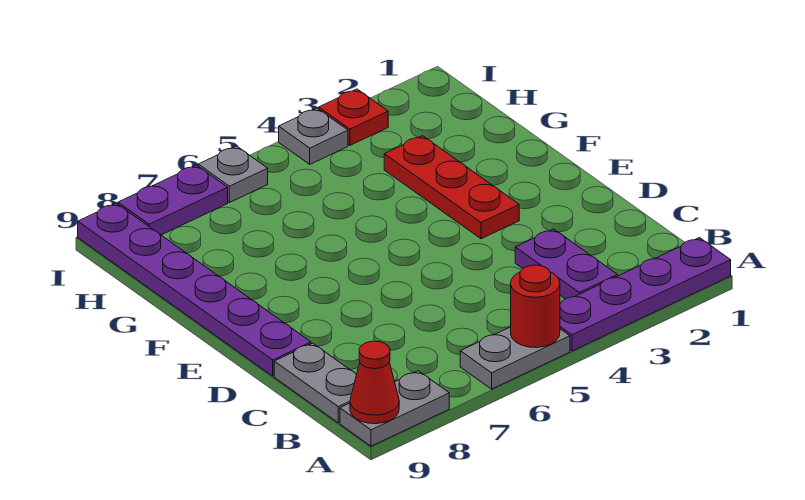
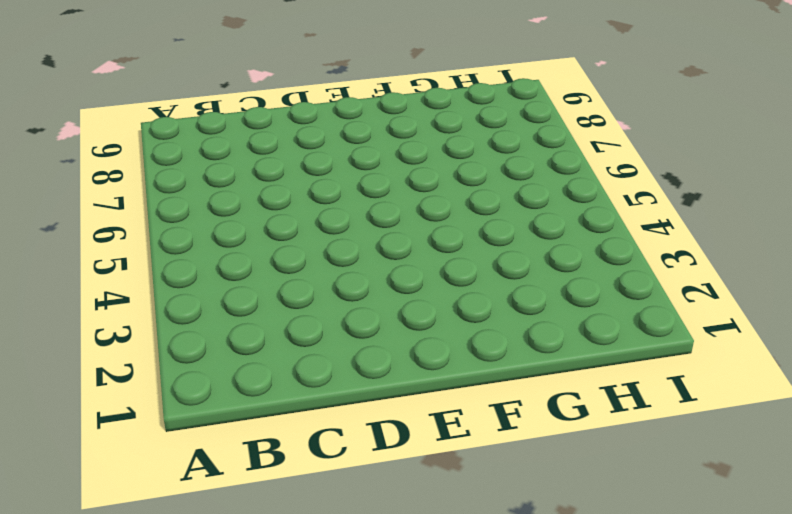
none -> purple 1x4 plate [560,238,731,351]
none -> grey 1x2 plate [460,327,570,389]
none -> grey 1x2 plate [340,371,449,446]

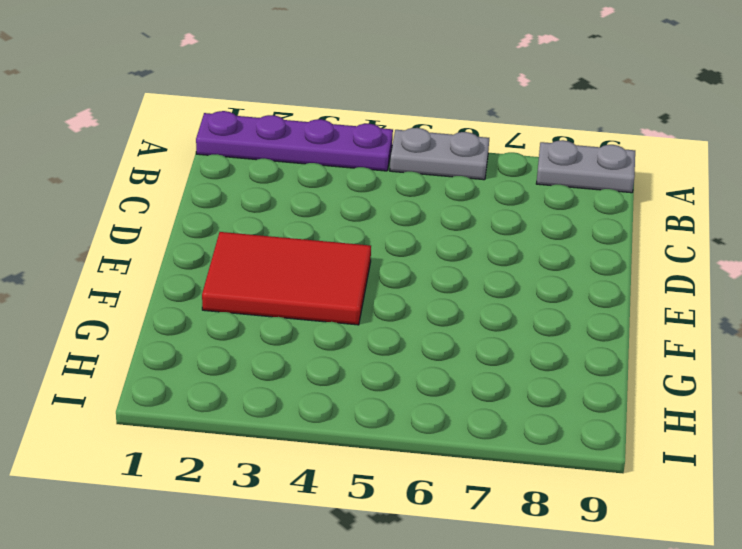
red 2x3 tile [202,232,371,325] -> red 1x3 plate [384,136,519,239]
none -> purple 1x2 plate [515,229,618,299]
none -> grey 1x2 plate [274,343,357,423]
none -> purple 1x6 plate [78,203,311,376]

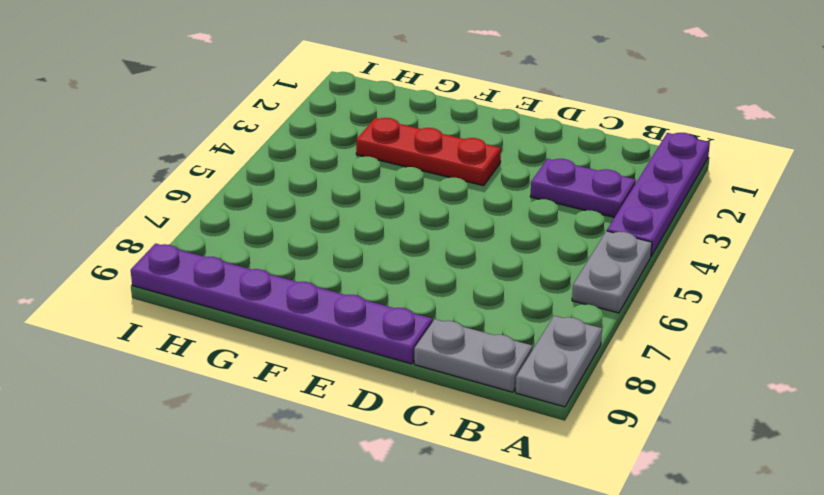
none -> red 1x1 plate [319,89,388,145]
none -> grey 1x1 plate [279,108,348,164]
none -> grey 1x1 plate [198,146,268,203]

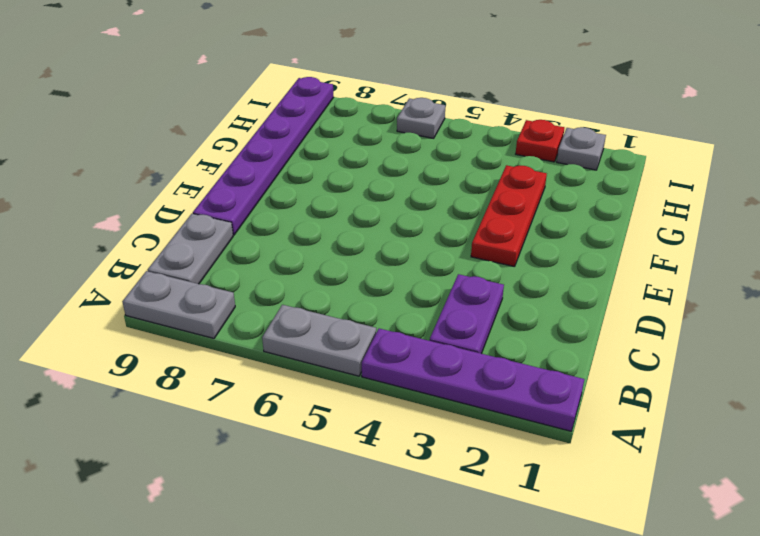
grey 1x1 plate [557,127,606,170] -> grey 1x1 plate moved to [279,108,348,164]
none -> purple 1x2 plate [118,165,228,235]
none -> red 1x1 round brick [511,265,560,348]
none -> red 1x1 cone [350,341,399,424]

